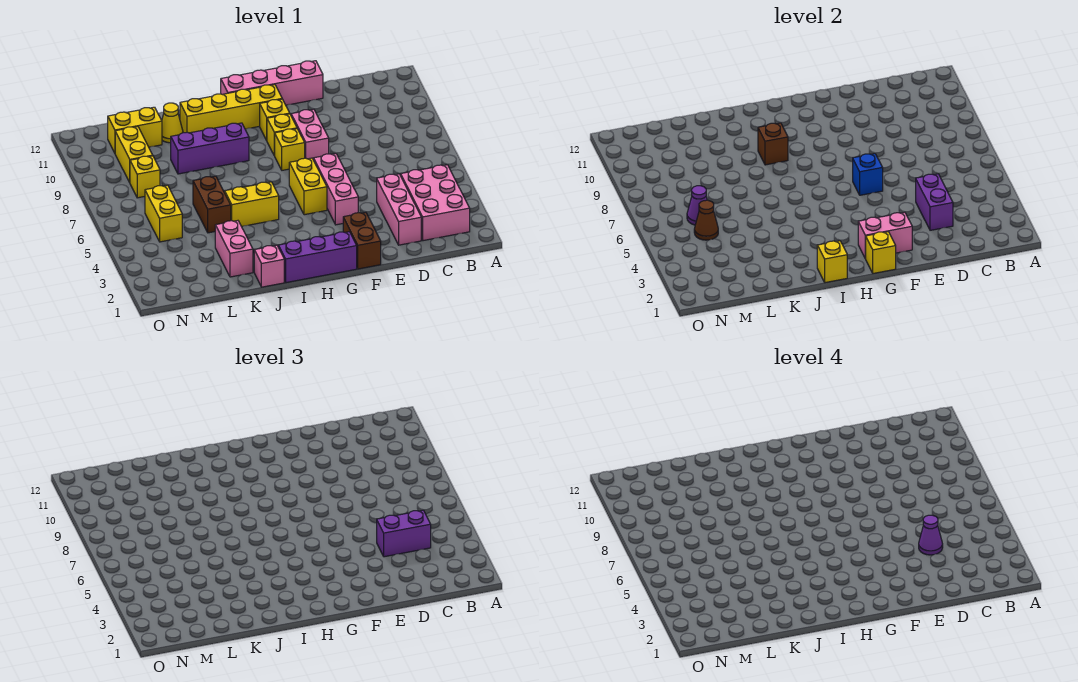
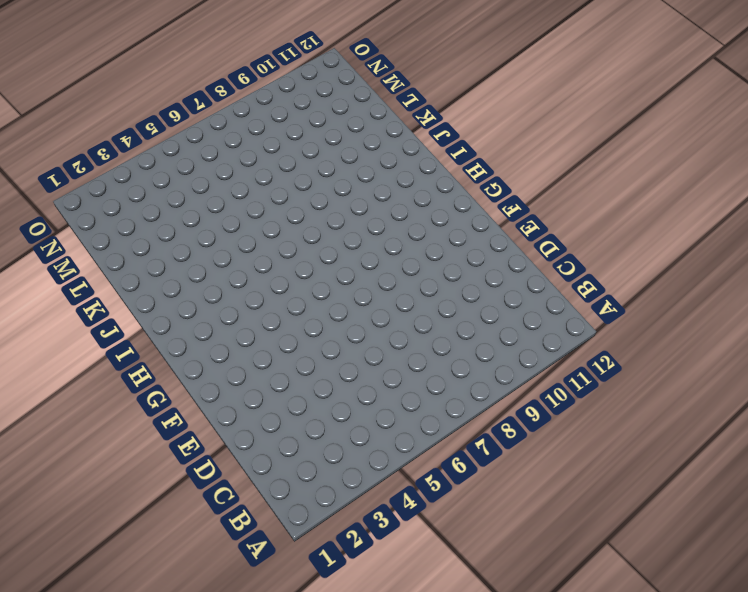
none -> pink 2x3 brick [401,165,470,241]
none -> pink 1x3 brick [377,174,421,245]
none -> pink 1x4 brick [221,61,323,105]
none -> brown 1x2 brick [343,212,381,269]

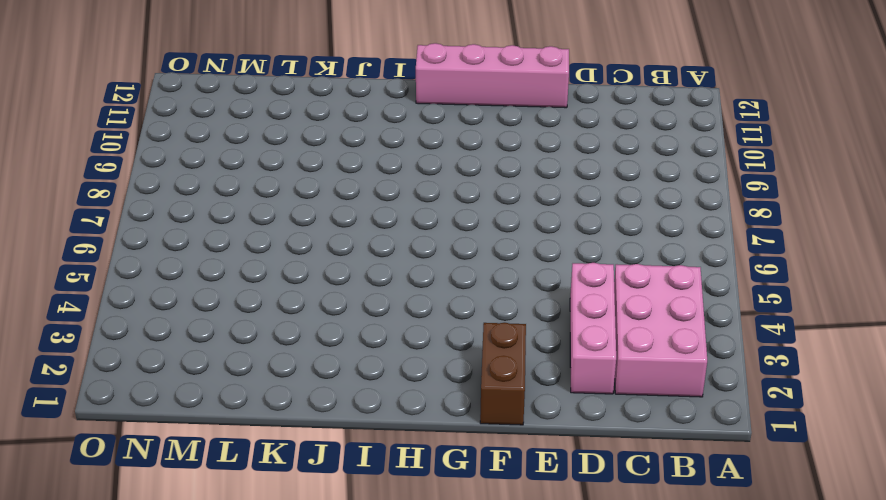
none -> pink 1x3 brick [314,154,358,225]
none -> pink 1x2 brick [291,109,329,160]
none -> purple 1x3 brick [278,232,357,283]
none -> yellow 1x2 brick [289,158,327,215]

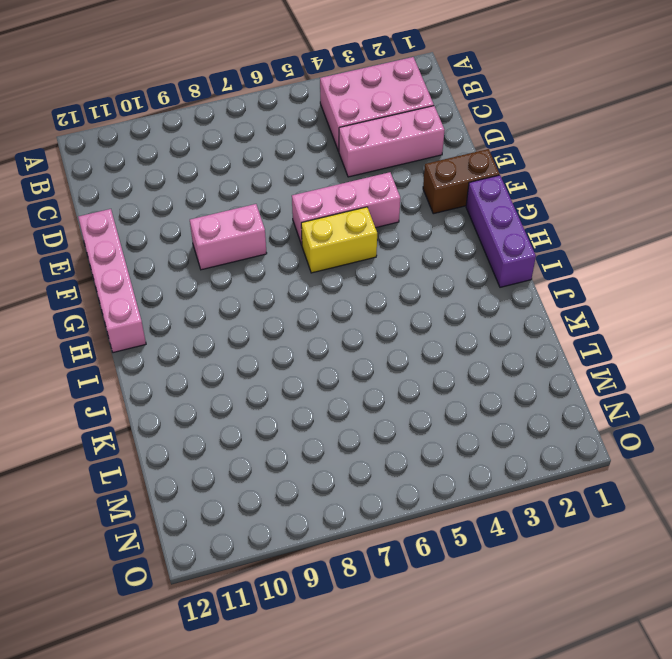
none -> yellow 1x1 brick [275,129,305,170]
none -> yellow 1x1 brick [267,114,297,156]
none -> yellow 1x1 brick [260,99,290,140]
none -> yellow 1x4 brick [180,85,282,133]

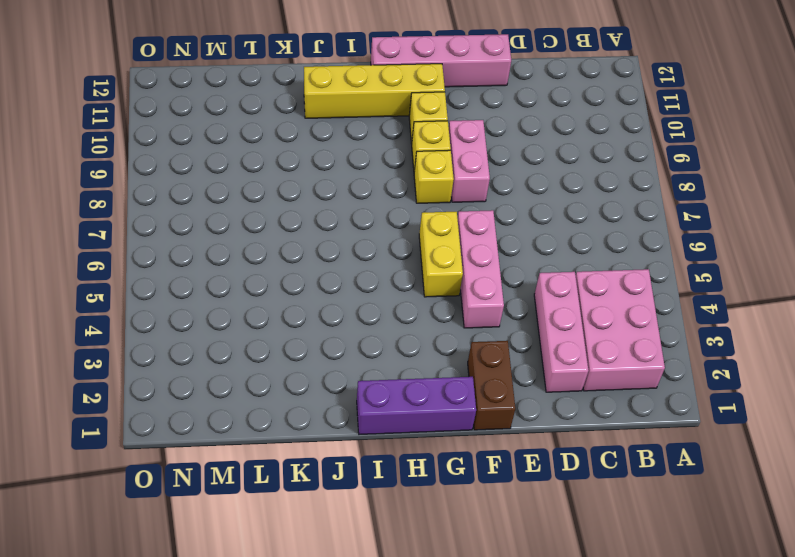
none -> yellow 1x2 brick [225,182,279,227]
none -> purple 1x3 brick [171,123,249,174]
none -> pink 1x1 brick [254,245,284,287]
none -> pink 1x2 brick [215,221,253,277]

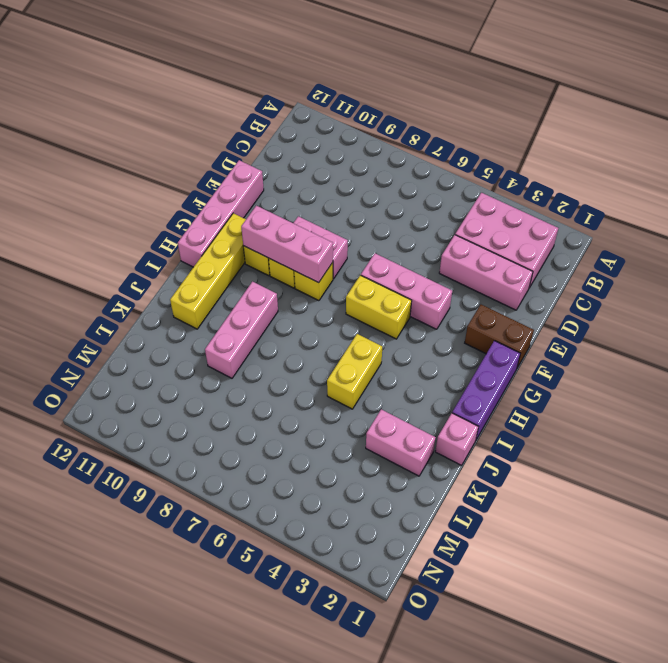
pink 1x3 brick [241,206,333,283] -> none
pink 1x3 brick [205,282,278,378] -> purple 1x3 brick [171,123,249,174]
none -> brown 1x2 brick [193,176,231,233]
none -> yellow 1x1 cone [162,103,183,143]
none -> yellow 1x2 brick [108,107,162,153]
none -> yellow 1x2 brick [145,185,182,242]

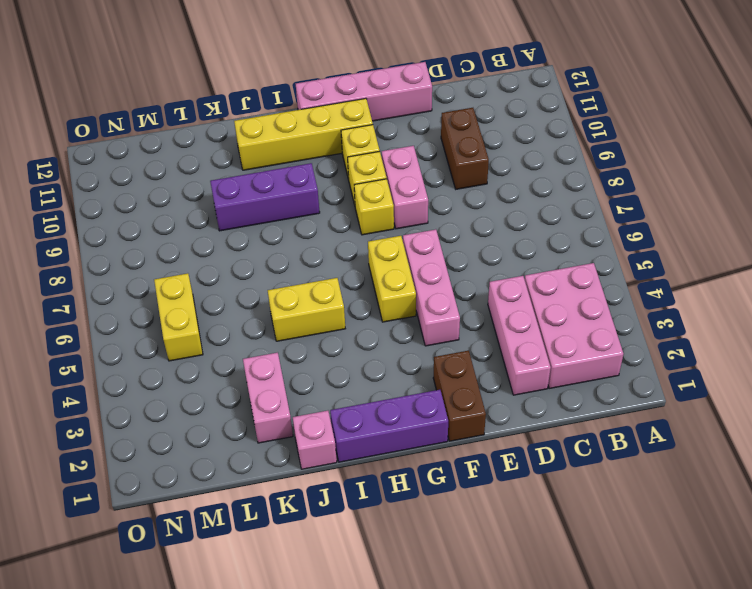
brown 1x2 brick [441,108,489,189] -> brown 1x2 brick moved to [193,176,231,233]
none -> yellow 1x1 cone [162,103,183,143]
none -> yellow 1x2 brick [108,107,162,153]
none -> yellow 1x1 brick [130,156,160,198]
none -> yellow 1x2 brick [115,127,153,182]

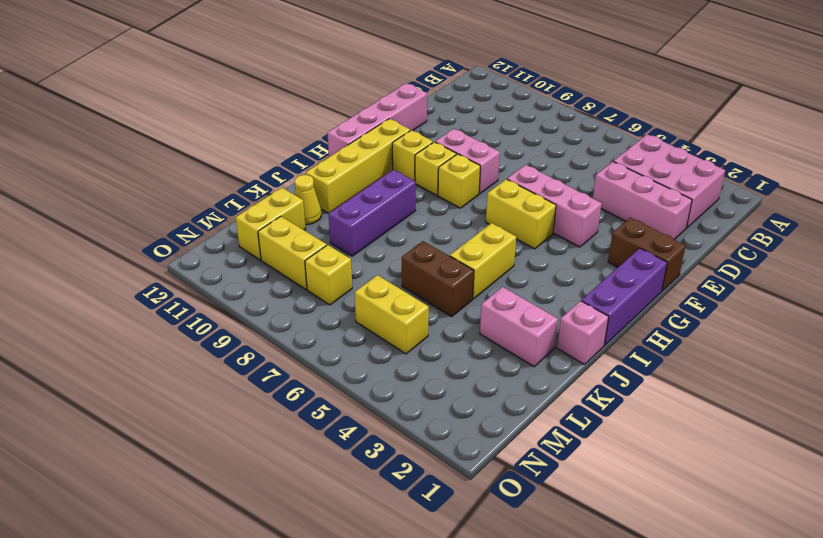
none -> purple 1x2 brick [916,174,953,230]
none -> pink 1x2 brick [858,212,912,259]
none -> blue 1x1 brick [853,154,883,195]
none -> yellow 1x1 brick [866,232,896,273]

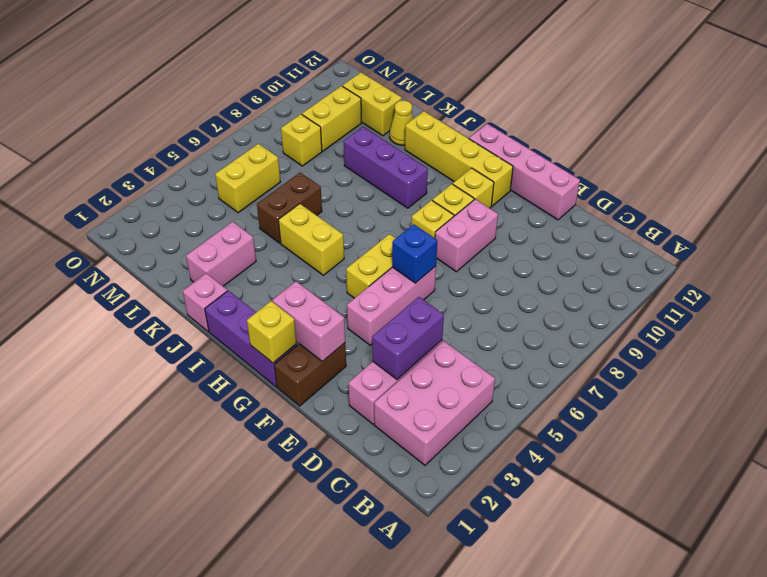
none -> yellow 1x1 brick [817,241,847,283]
none -> brown 1x1 brick [758,123,788,165]
none -> brown 1x1 cone [694,200,718,240]
none -> purple 1x1 cone [687,186,707,225]

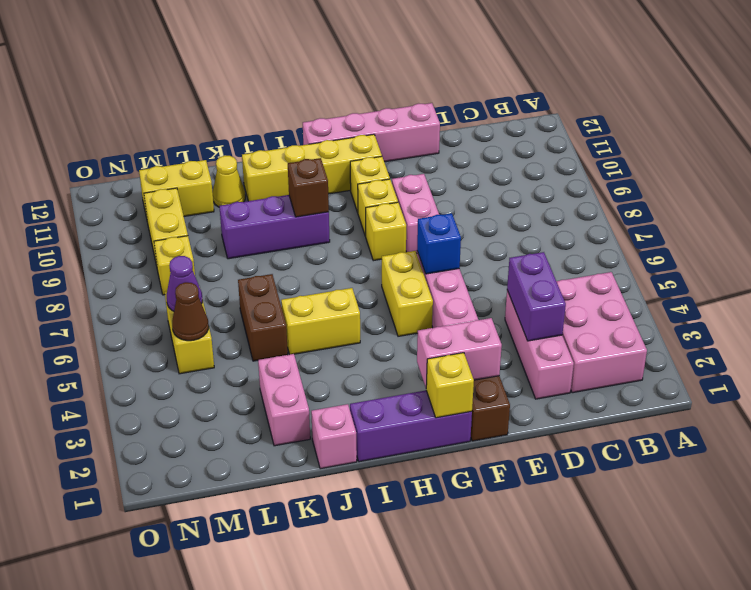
none -> yellow 1x1 brick [817,241,847,283]
none -> purple 1x2 brick [377,510,431,557]
none -> purple 1x1 cone [919,515,943,555]

